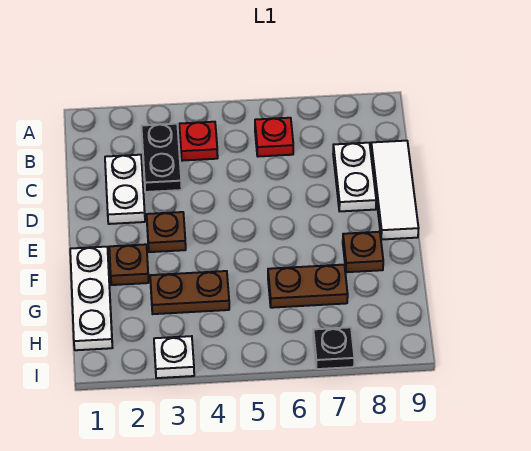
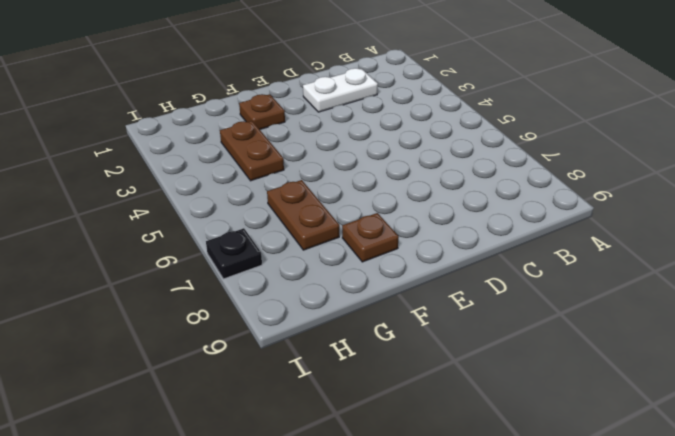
none -> black 1x2 plate [141,124,182,192]
none -> red 1x1 plate [179,122,218,161]
none -> red 1x1 plate [255,118,293,157]

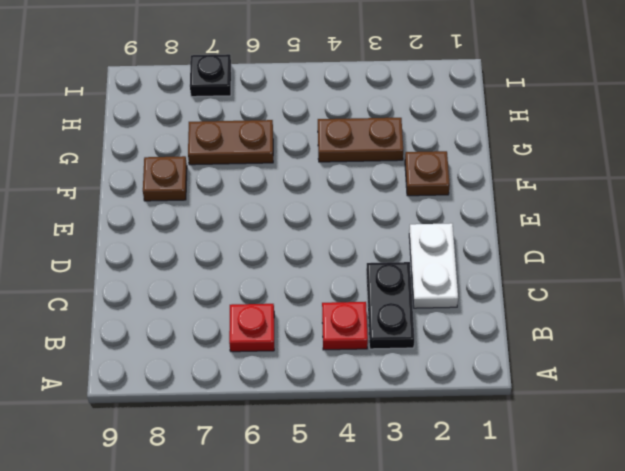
none -> white 1x2 plate [333,143,376,211]
none -> white 1x3 tile [371,141,419,239]
none -> brown 1x1 plate [147,212,186,252]

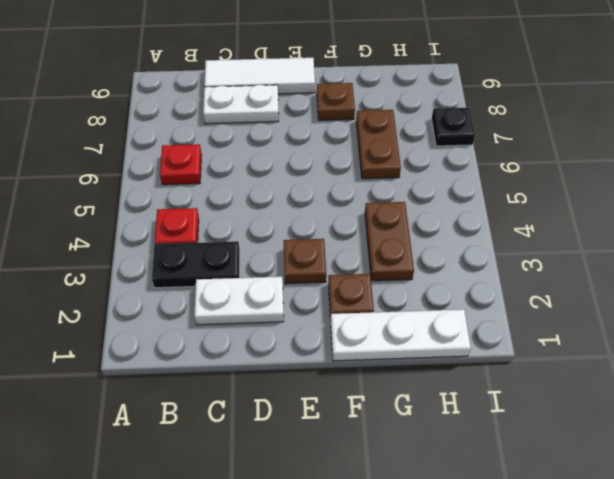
none -> white 1x1 plate [154,336,194,378]

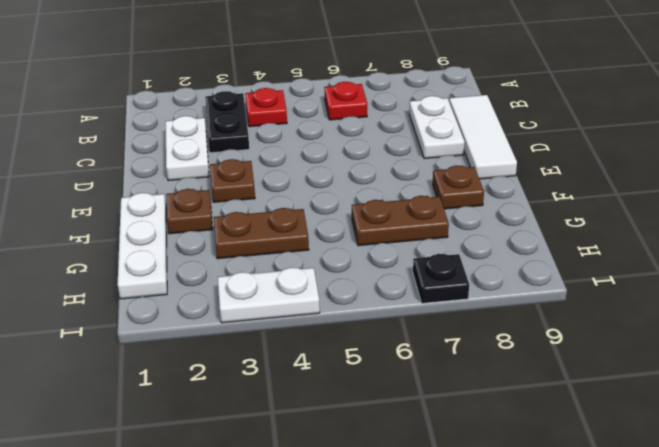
white 1x2 plate [218,268,320,323] -> white 1x1 plate [154,336,194,378]

